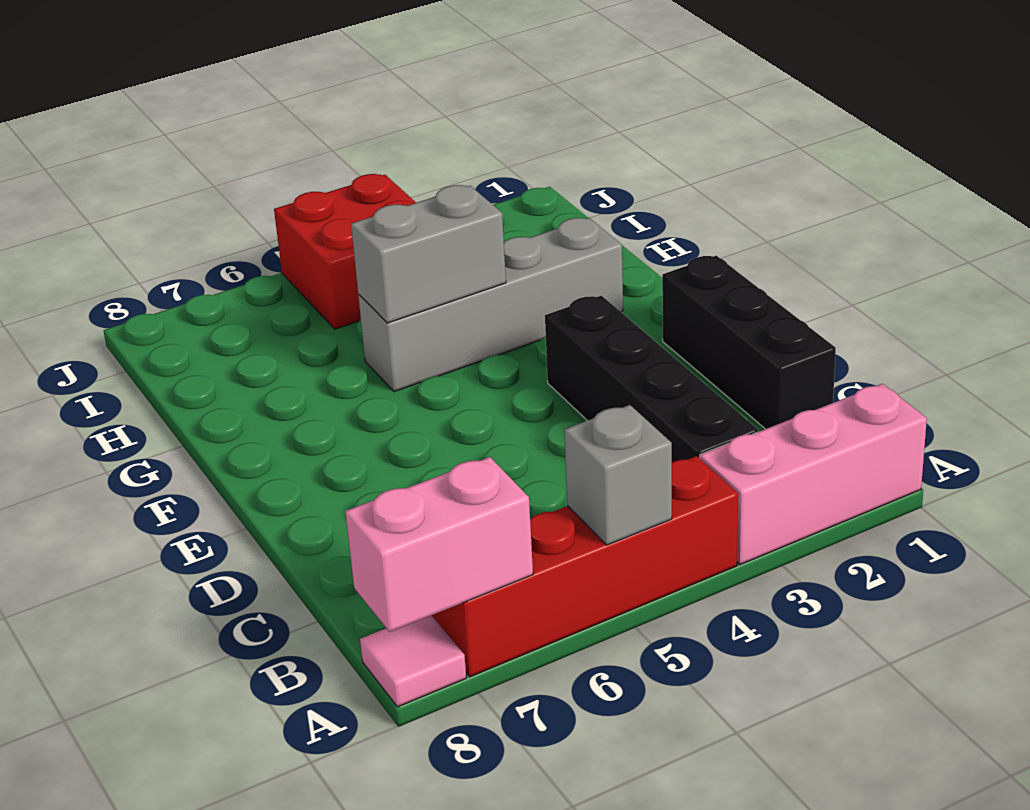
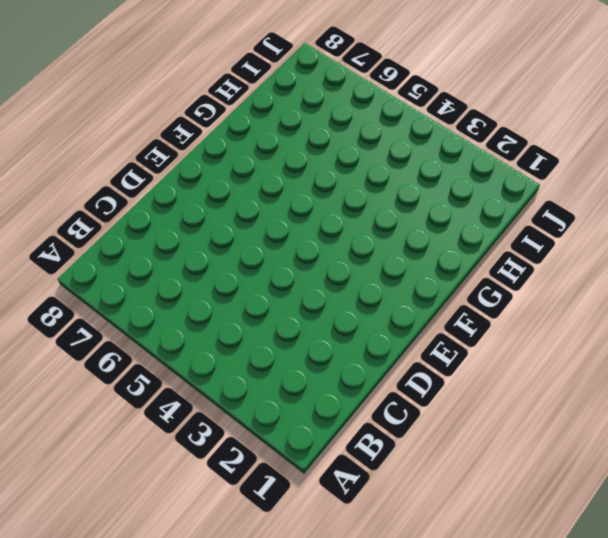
none -> pink 1x3 brick [700,384,927,565]
none -> red 1x4 brick [432,456,738,677]

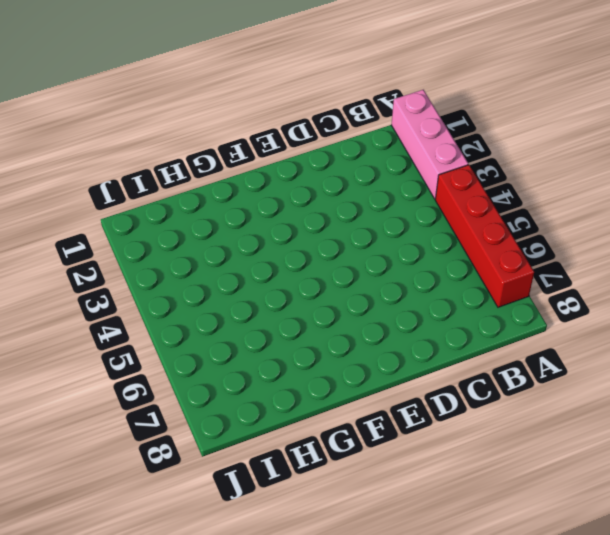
none -> pink 1x1 tile [360,615,466,707]
none -> black 1x4 brick [545,296,758,462]

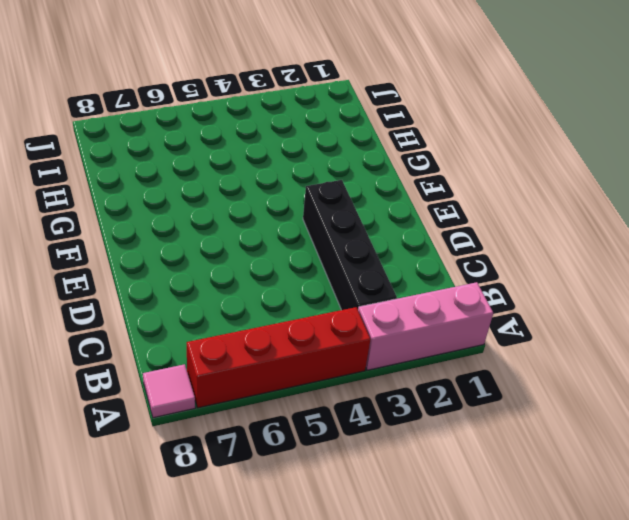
none -> black 1x3 brick [662,256,836,429]
none -> grey 1x4 brick [358,218,623,392]

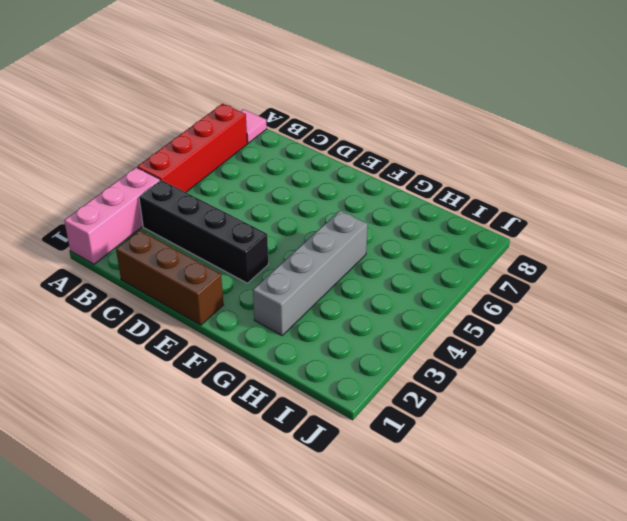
brown 1x3 brick [116,230,224,325] -> black 1x3 brick [662,256,836,429]
none -> red 2x2 brick [274,174,416,329]
none -> grey 1x1 brick [564,405,672,545]

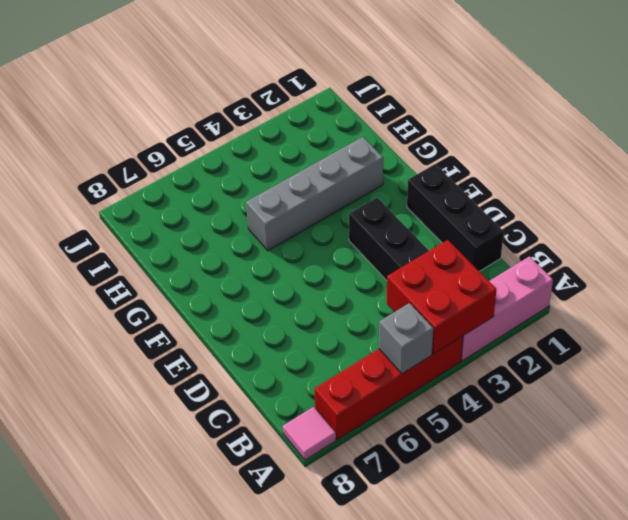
red 2x2 brick [387,240,497,354] -> red 2x2 brick moved to [274,174,416,329]
none -> pink 1x2 brick [345,457,533,632]
none -> grey 1x2 brick [351,185,506,323]

